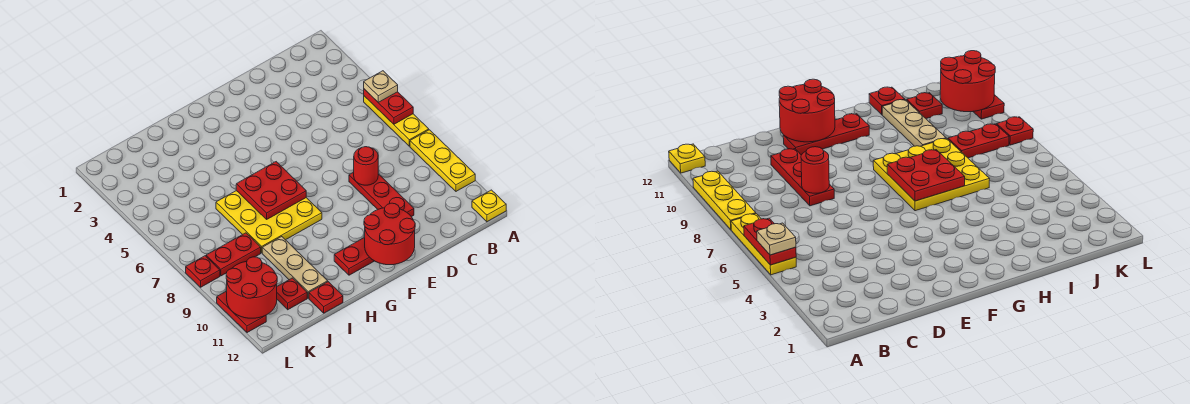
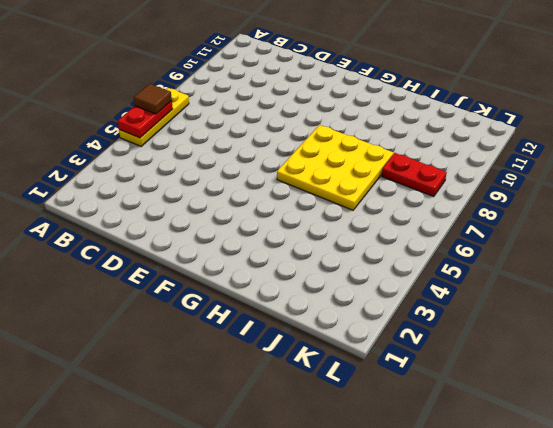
brown 1x1 tile [134,84,172,114] -> none
none -> yellow 1x3 plate [410,130,475,191]
none -> yellow 1x1 plate [472,190,506,222]
none -> red 1x3 plate [349,172,414,217]

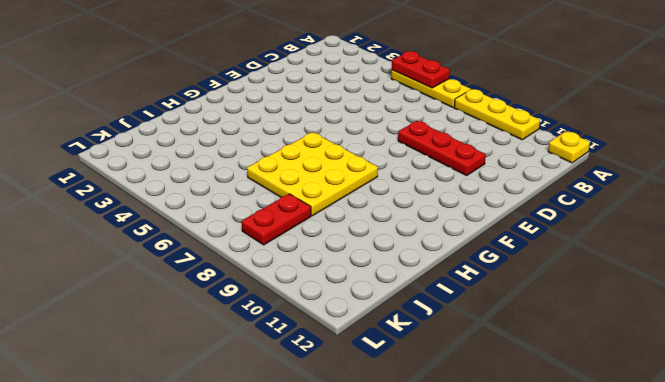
none -> red 1x3 plate [334,237,374,275]
none -> tan 1x3 plate [262,237,328,298]
none -> red 1x1 plate [309,282,343,313]

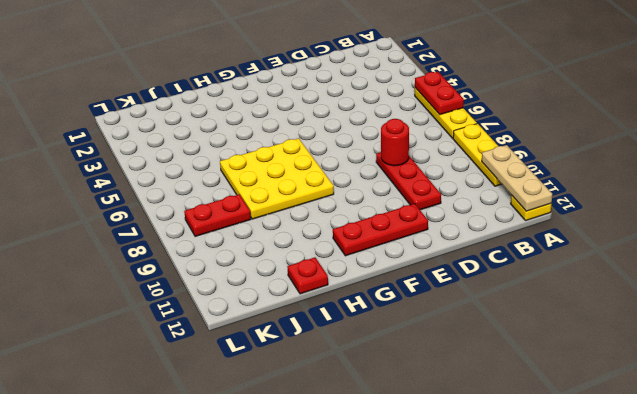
tan 1x3 plate [482,145,552,211] -> tan 1x3 plate moved to [262,237,328,298]
none -> red 1x1 plate [277,278,307,310]
none -> red 1x1 plate [186,256,220,287]
none -> red 1x2 plate [217,291,266,333]

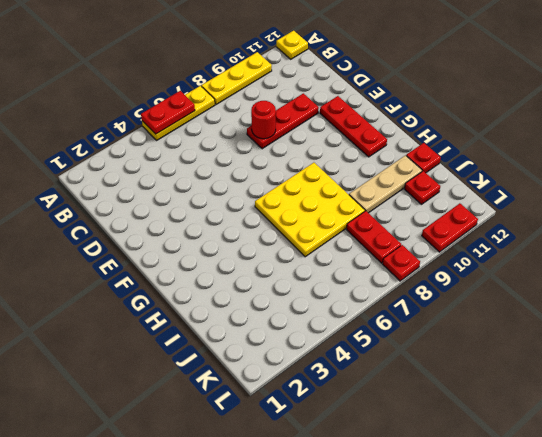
none -> red 2x2 round brick [364,203,415,265]
none -> red 2x2 plate [236,162,306,219]
none -> red 2x2 round brick [226,257,277,318]

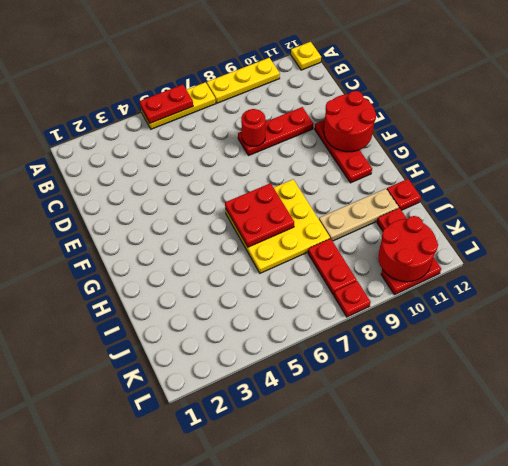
none -> tan 1x1 plate [364,71,398,102]

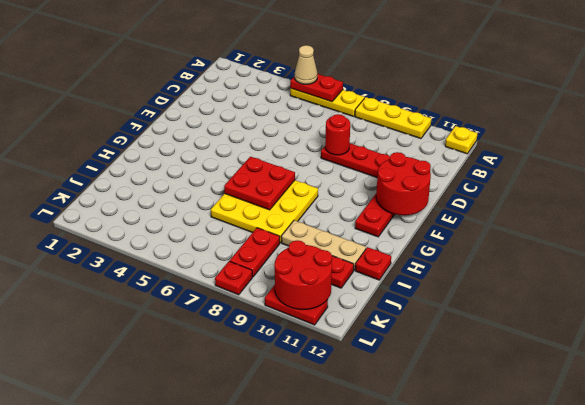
tan 1x1 cone [295,45,317,84] -> tan 1x1 plate [364,71,398,102]

